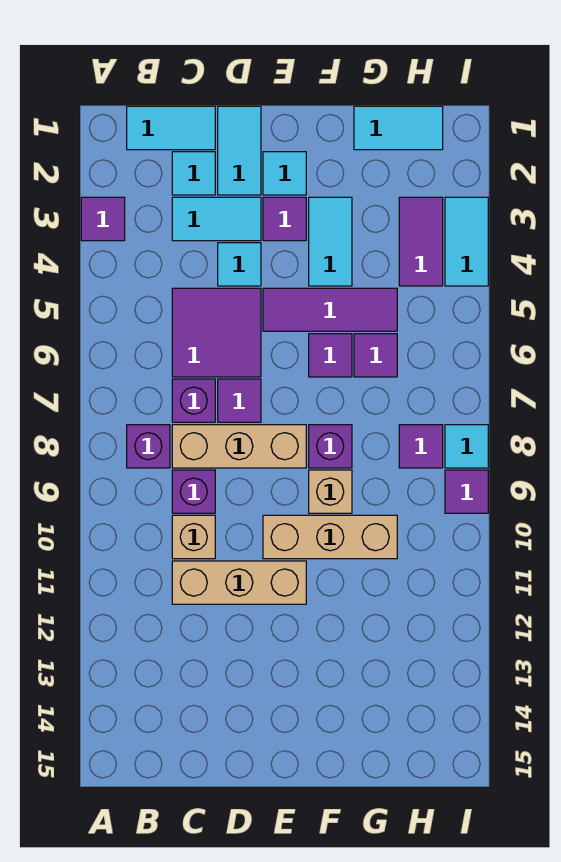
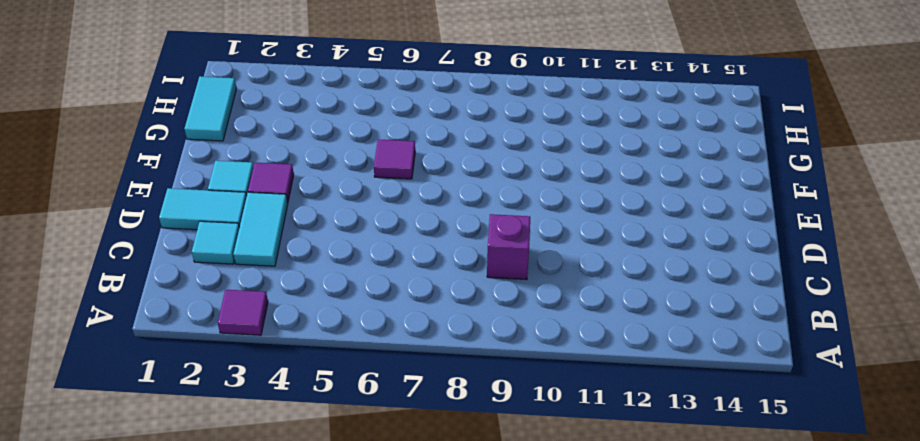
none -> cyan 1x2 tile [127,106,215,150]
none -> purple 1x1 brick [127,425,170,468]
none -> purple 2x2 tile [172,288,261,377]

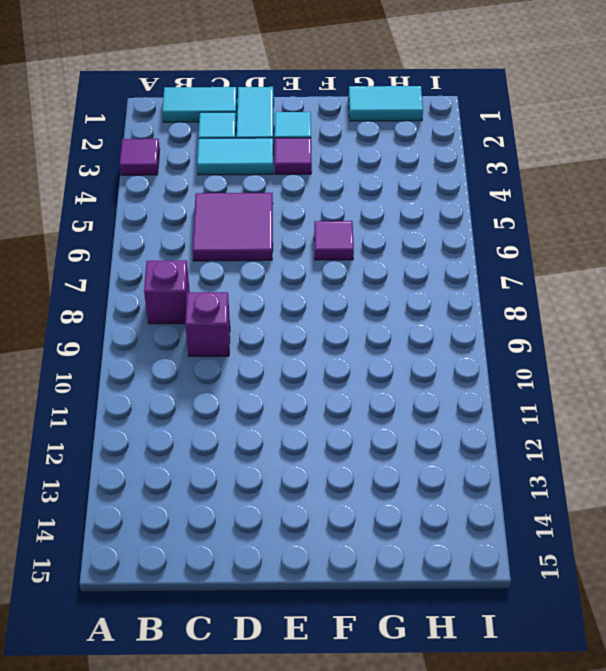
none -> purple 1x1 brick [172,379,215,422]
none -> tan 1x3 brick [172,425,306,468]
none -> tan 1x1 brick [172,515,215,559]

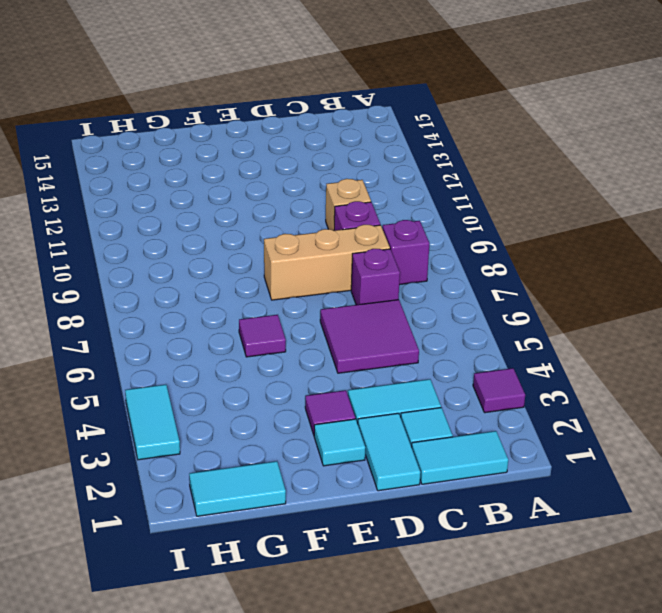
none -> tan 1x3 brick [172,561,306,604]
none -> cyan 1x1 tile [218,243,261,286]
none -> purple 1x1 tile [218,379,261,422]

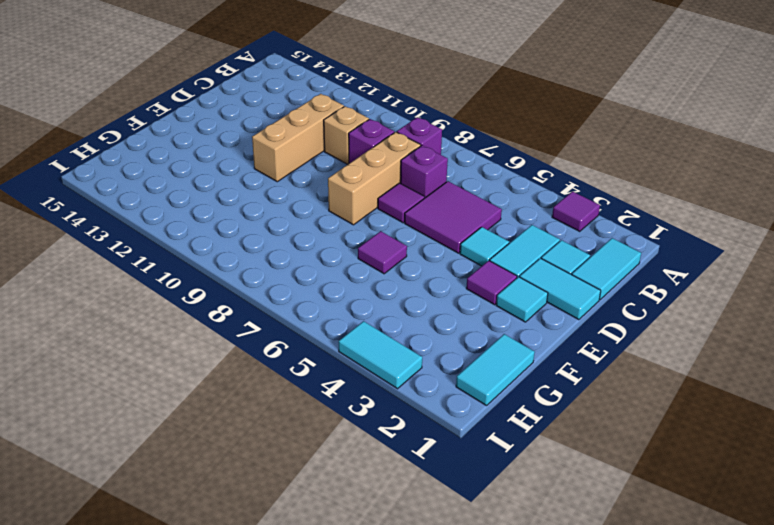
none -> purple 1x3 tile [263,288,397,331]
none -> tan 1x3 brick [263,515,397,559]
none -> cyan 1x2 tile [309,197,352,286]

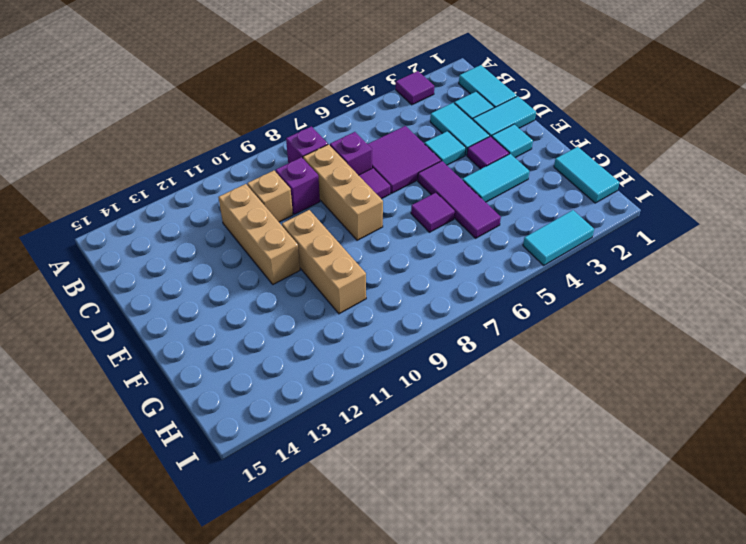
none -> purple 1x1 brick [309,425,352,468]
none -> tan 1x1 brick [309,470,352,513]
none -> purple 1x1 tile [354,334,397,377]

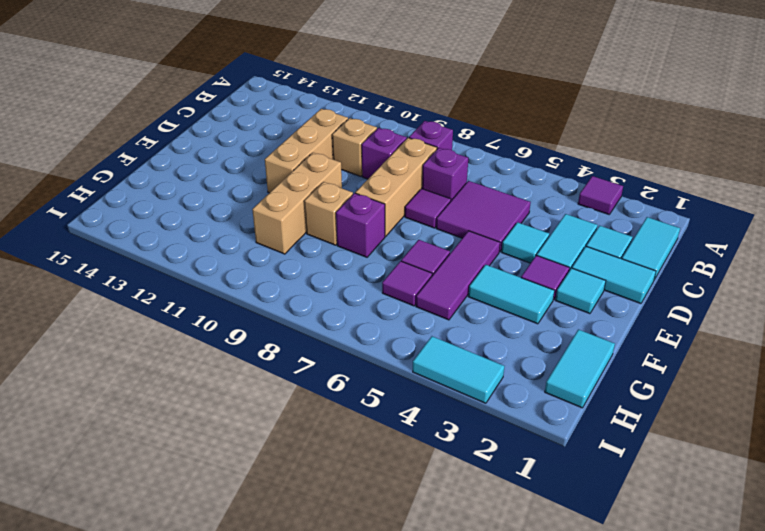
none -> purple 1x2 tile [399,197,443,286]
none -> purple 1x1 tile [399,425,443,468]
none -> cyan 1x1 tile [445,425,488,468]

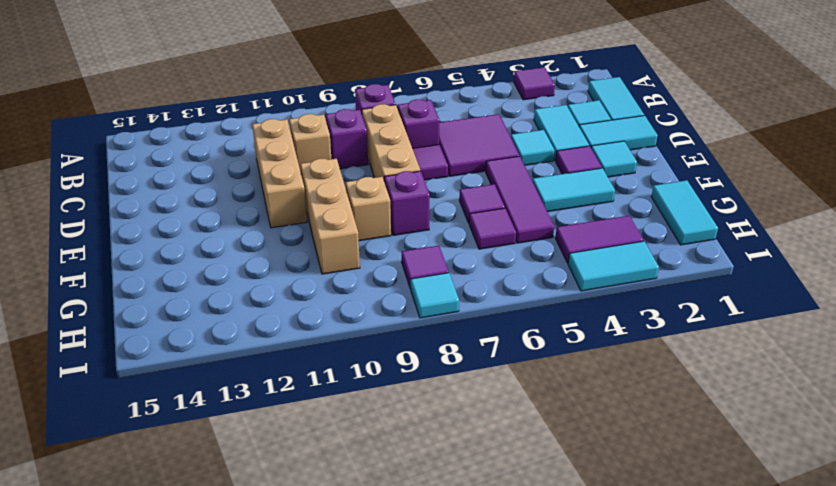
none -> purple 1x1 tile [445,470,488,513]

